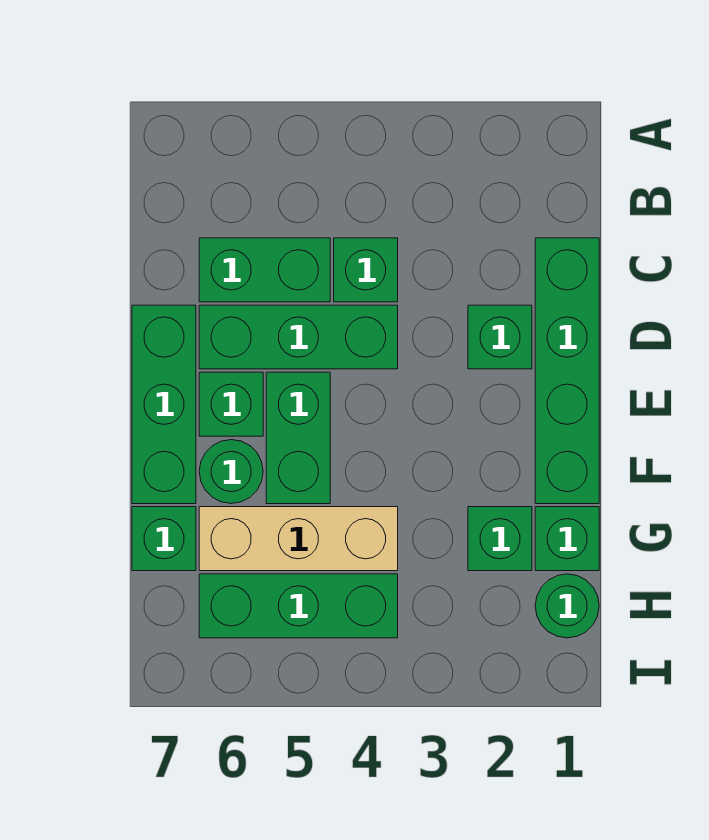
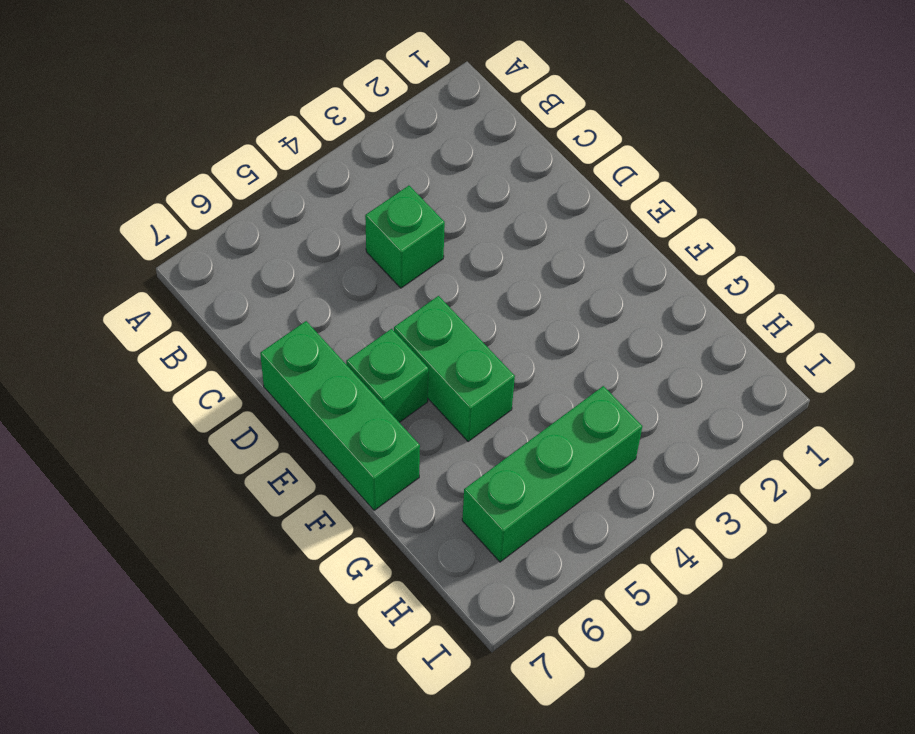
none -> green 1x4 brick [535,238,599,504]
none -> green 1x2 brick [199,238,330,302]
none -> green 1x1 brick [468,305,532,369]

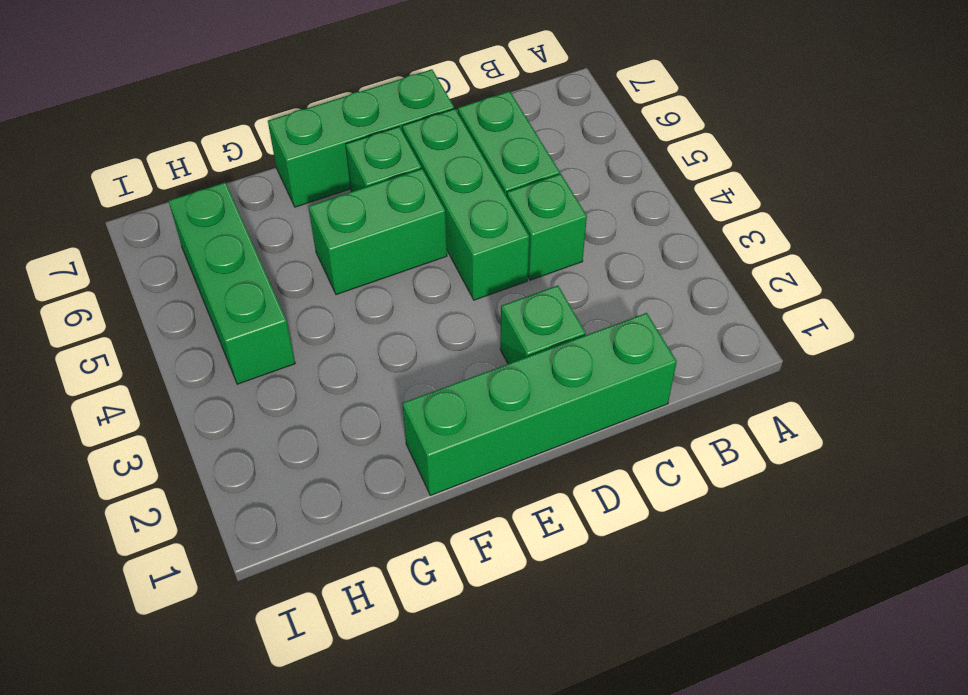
none -> green 1x1 round brick [199,440,263,504]
none -> green 1x1 brick [535,507,599,571]
none -> green 1x1 brick [468,507,532,571]

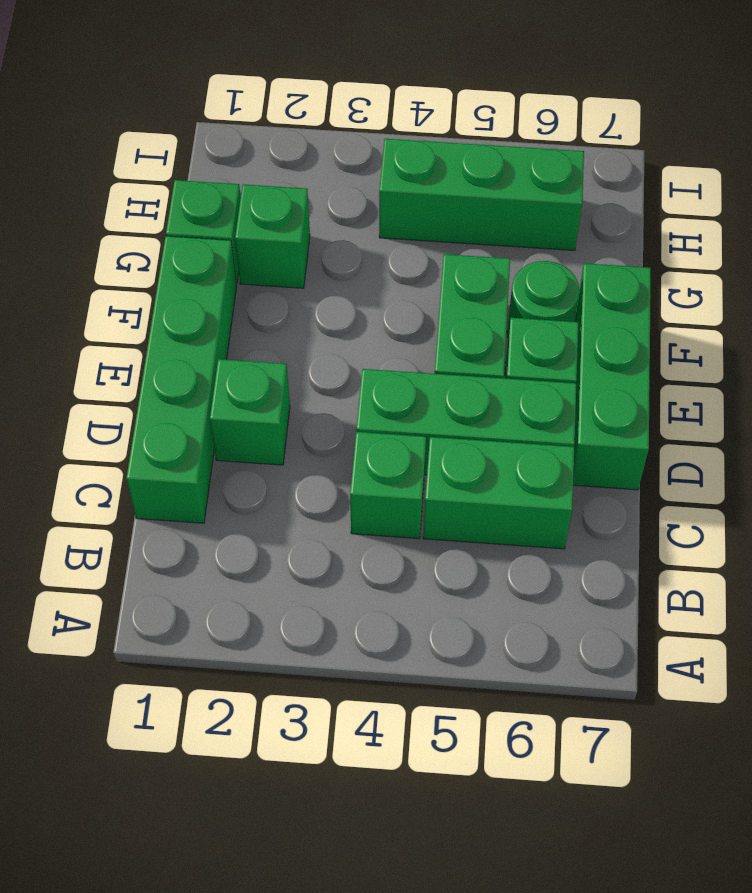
none -> tan 1x3 brick [199,507,398,571]
none -> green 1x1 brick [132,507,196,571]
none -> green 1x1 round brick [535,574,599,638]

